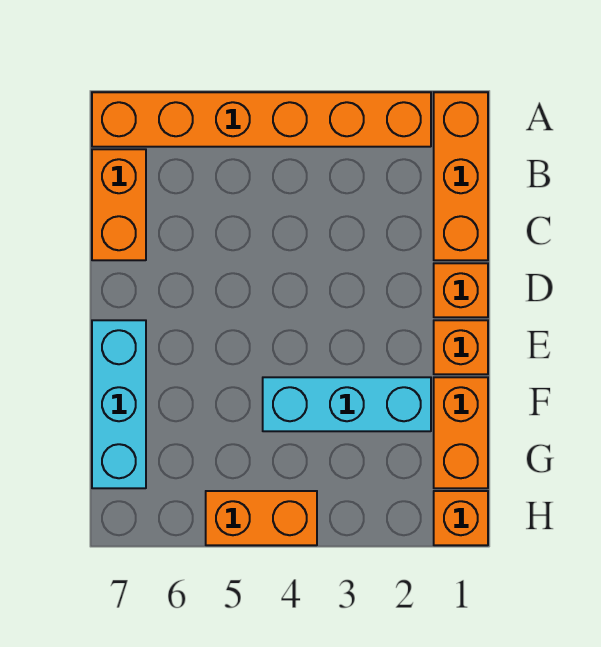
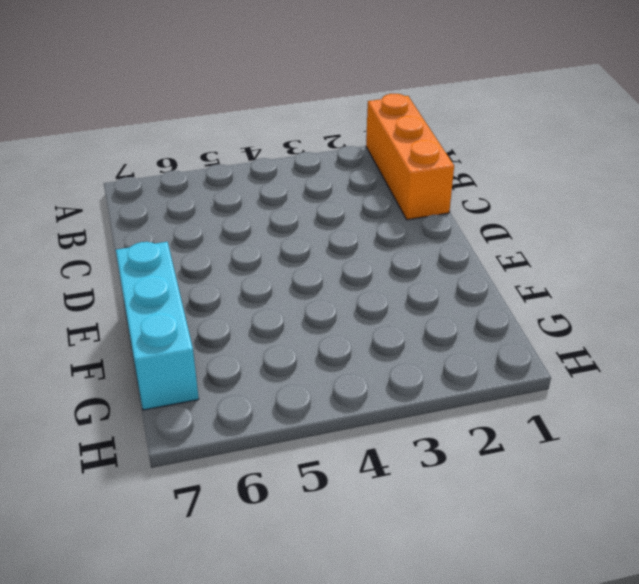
none -> orange 1x6 brick [92,92,431,147]
none -> orange 1x2 brick [92,149,146,260]

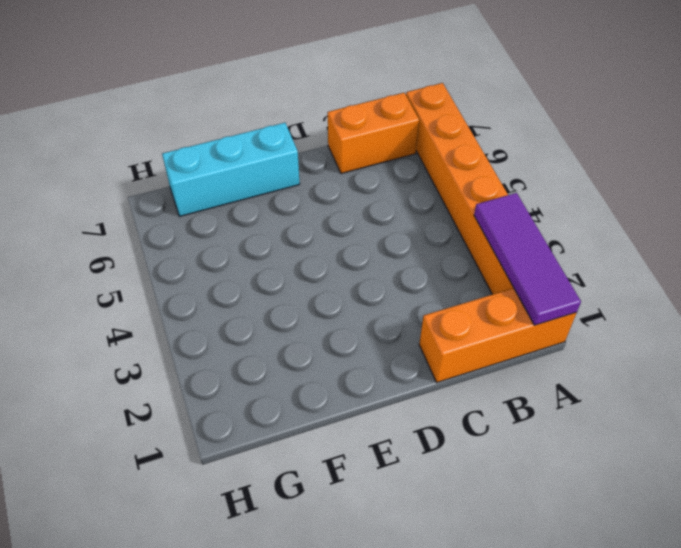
purple 1x3 tile [474,193,581,325] -> none
none -> orange 1x1 brick [434,263,488,317]
none -> orange 1x1 brick [434,320,488,374]

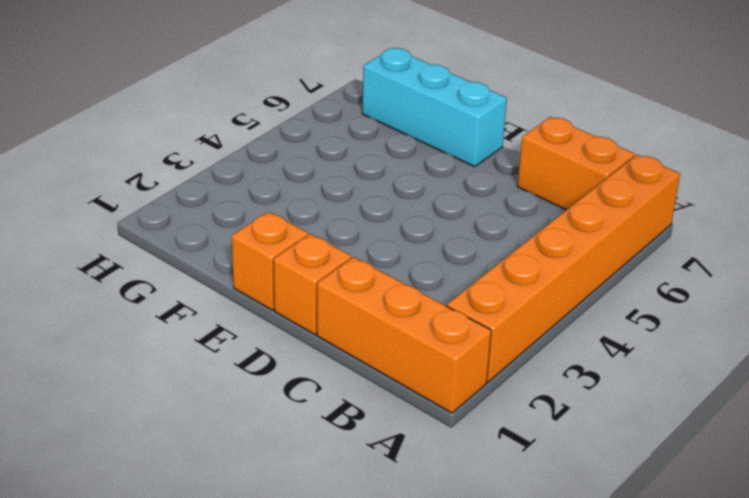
none -> orange 1x2 brick [434,377,488,488]
none -> cyan 1x3 brick [263,377,431,431]

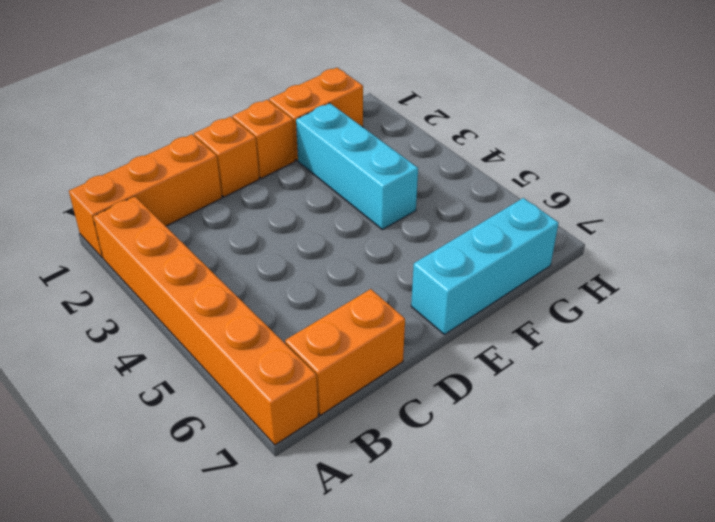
none -> orange 1x1 brick [434,491,488,545]
none -> orange 1x2 brick [206,491,317,545]

